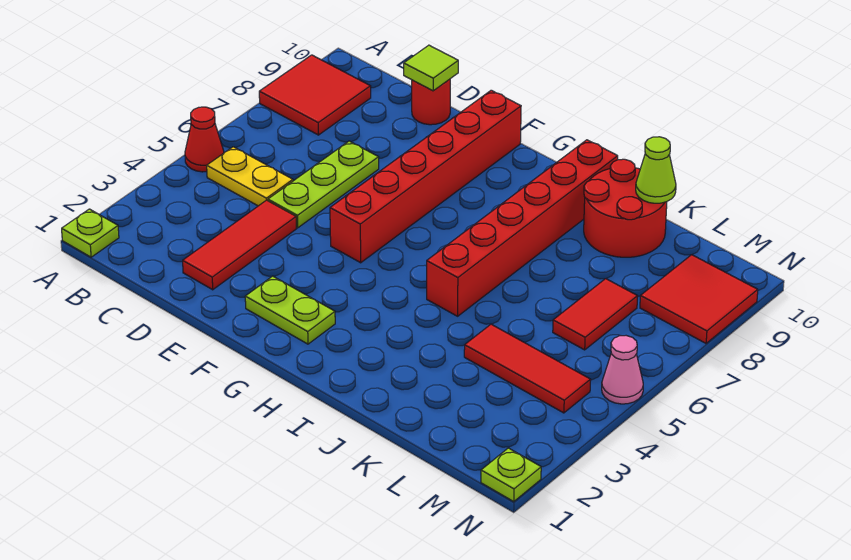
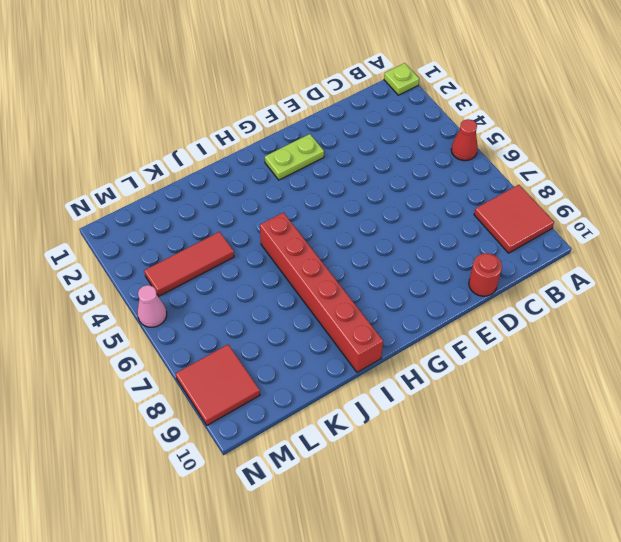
none -> yellow 1x2 plate [207,147,293,206]
none -> red 1x3 tile [183,200,297,290]
none -> lime 1x3 plate [268,141,379,228]

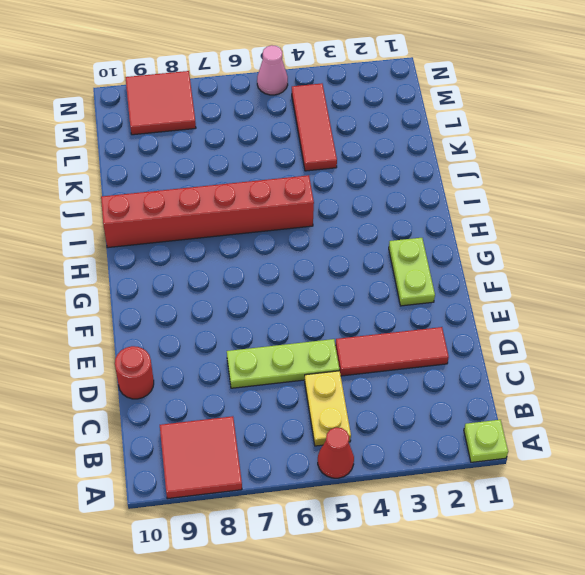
none -> red 1x6 brick [330,90,521,263]
none -> red 2x2 round brick [584,159,667,257]
none -> red 1x2 tile [553,279,638,350]

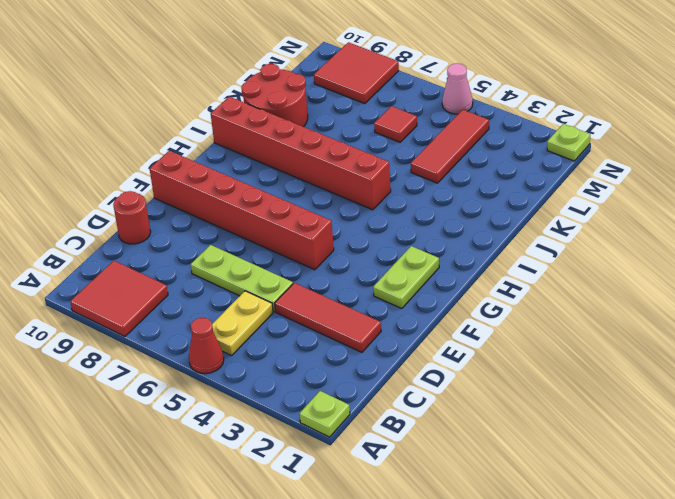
red 1x1 tile [374,106,417,142] -> red 1x2 tile [553,279,638,350]
none -> lime 1x1 tile [404,45,458,91]
none -> lime 1x1 cone [636,137,676,203]

